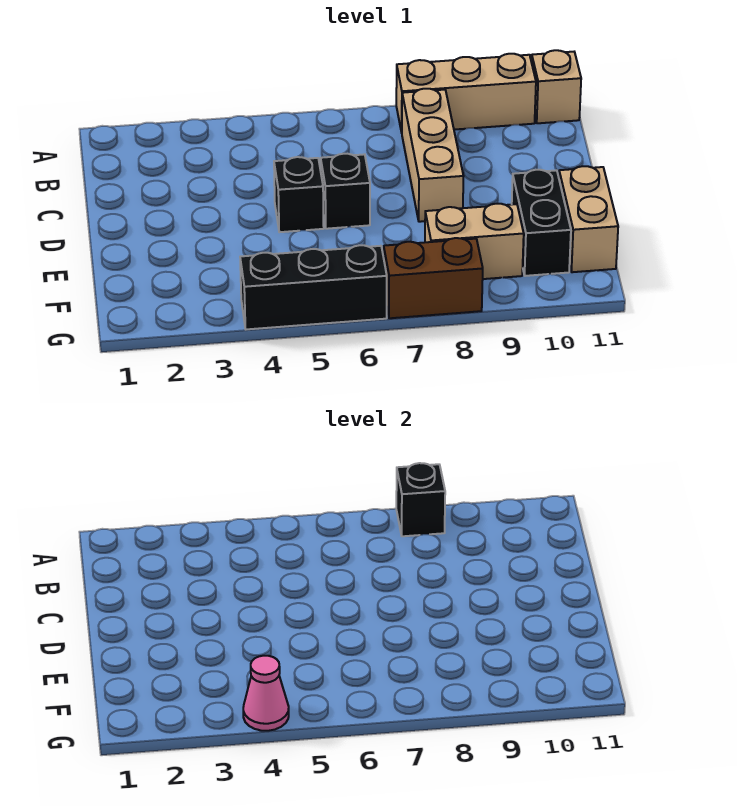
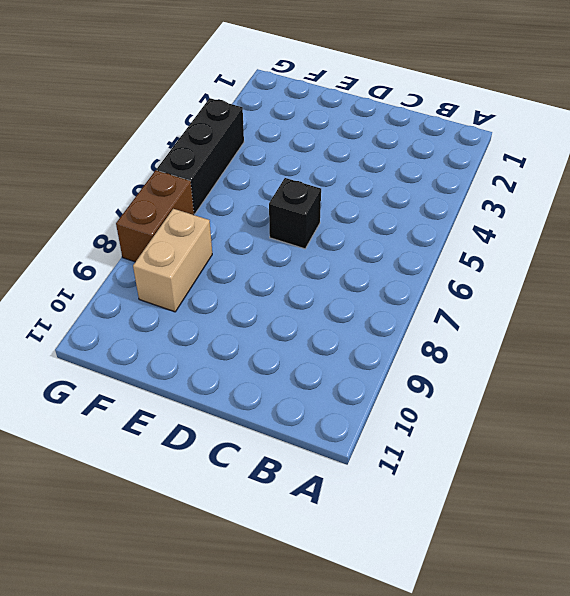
none -> tan 1x3 brick [396,54,536,133]
none -> tan 1x1 brick [532,50,581,123]
none -> tan 1x3 brick [402,89,464,222]

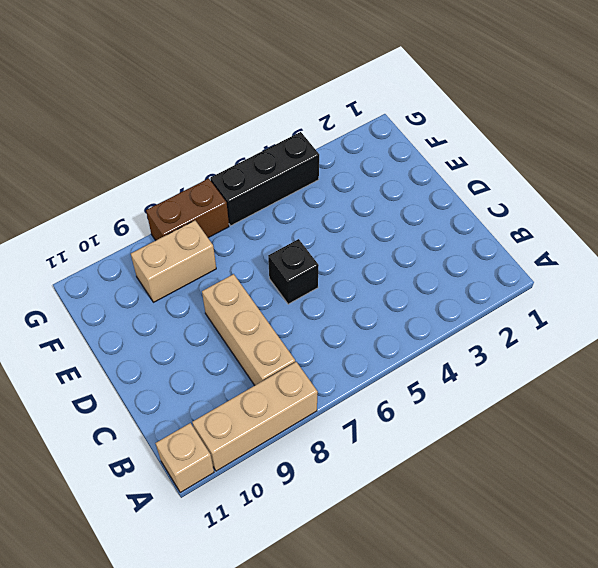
none -> black 1x1 brick [274,157,324,232]
none -> black 1x2 brick [512,170,571,276]
none -> tan 1x2 brick [559,166,618,272]

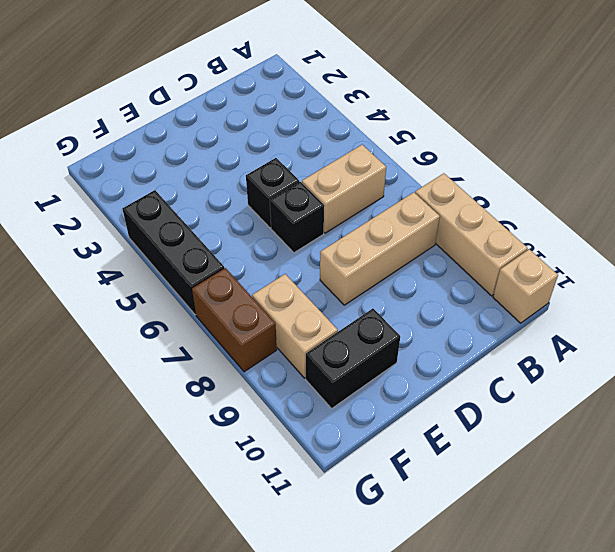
tan 1x2 brick [302,145,386,233] -> tan 1x2 brick moved to [559,166,618,272]
none -> black 1x1 brick [396,463,445,536]
none -> pink 1x1 cone [243,656,289,731]

